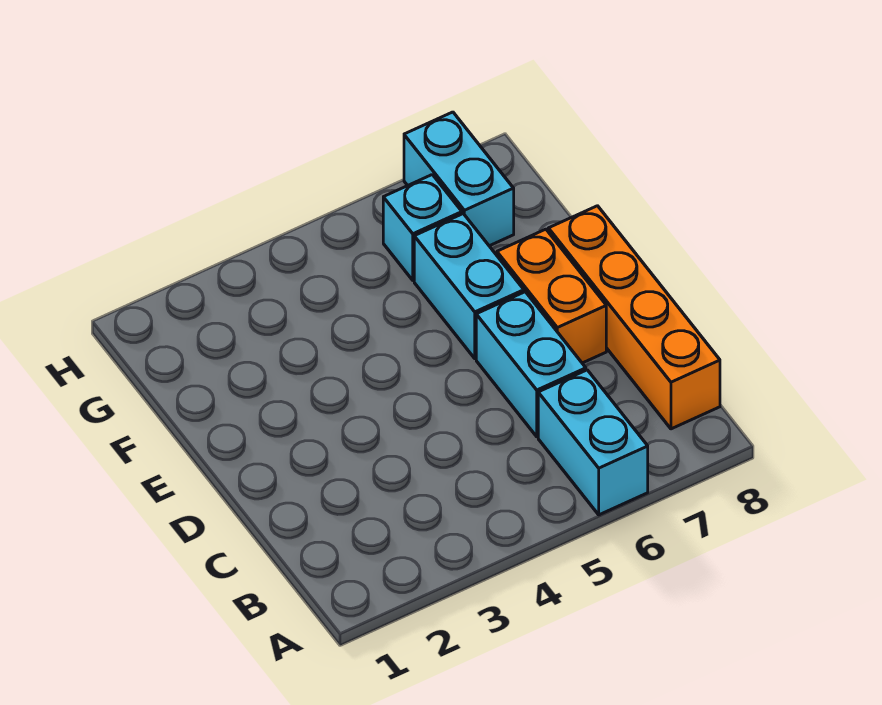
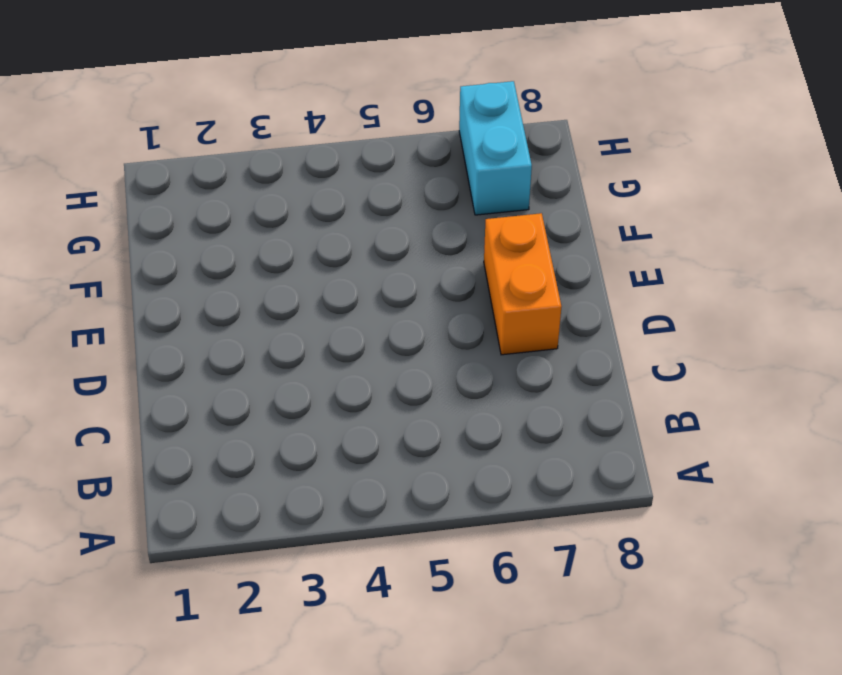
none -> cyan 1x2 brick [538,370,648,515]
none -> orange 1x4 brick [548,206,720,429]

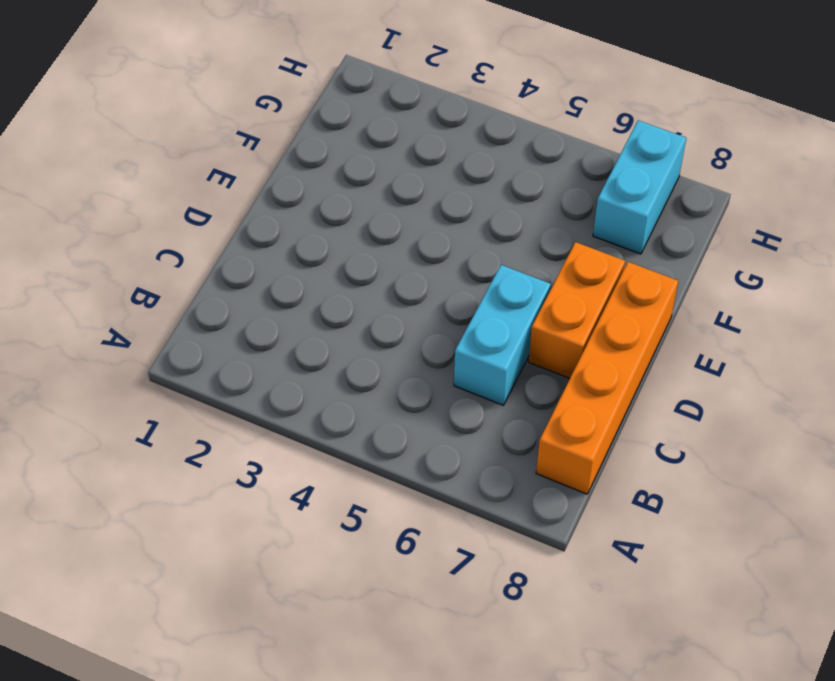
none -> cyan 1x2 brick [538,370,648,515]
none -> cyan 1x2 brick [414,214,524,358]

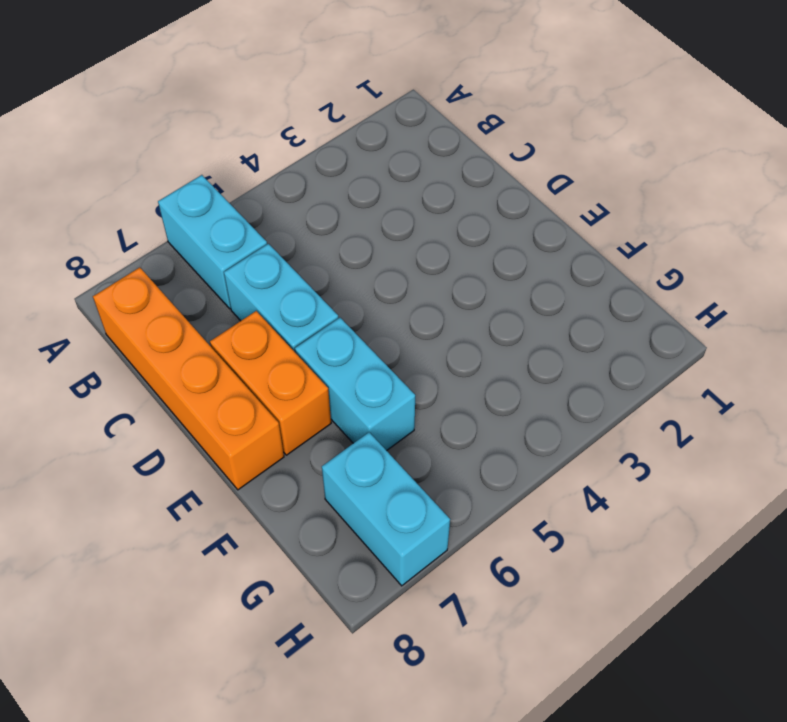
none -> cyan 1x1 brick [383,175,462,280]

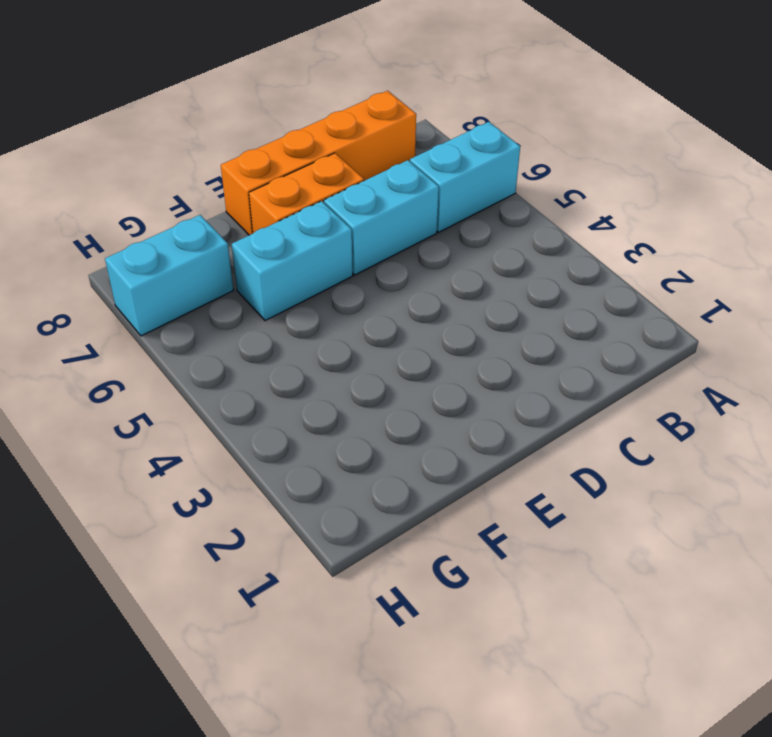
none -> cyan 1x1 brick [383,175,462,280]

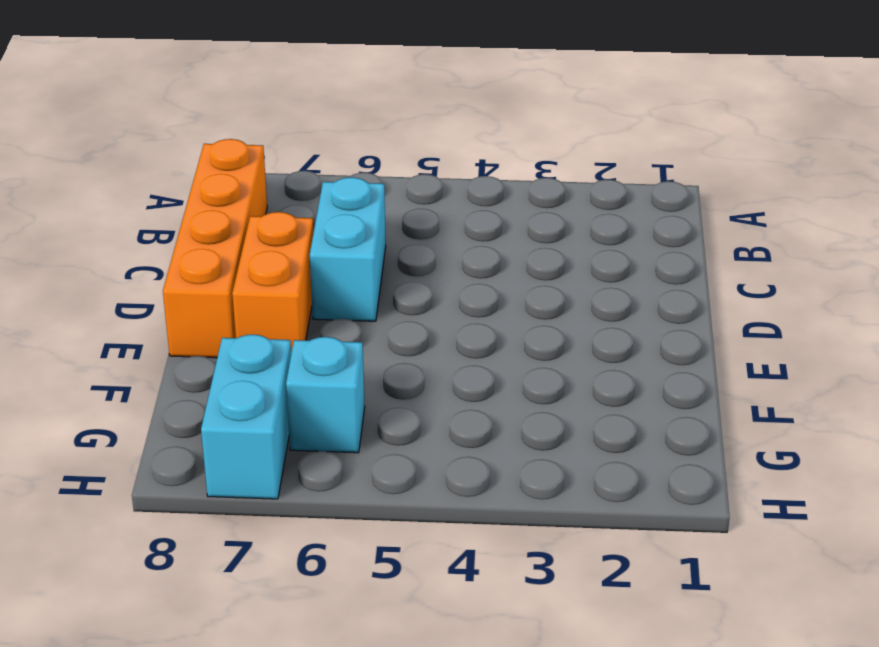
none -> cyan 1x2 brick [538,370,648,515]
none -> cyan 1x2 brick [414,214,524,358]

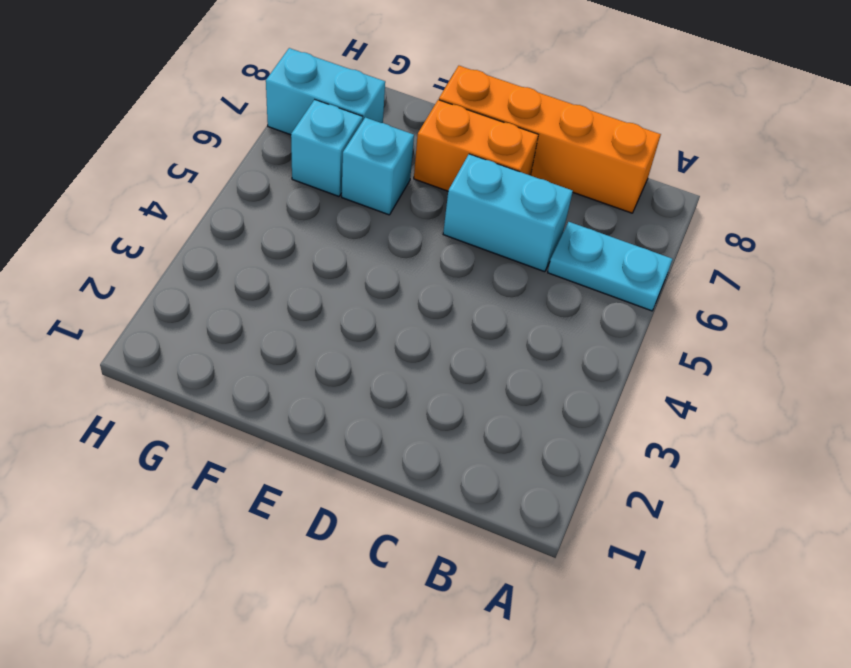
cyan 1x2 plate [548,222,672,311] -> cyan 1x2 brick [538,370,648,515]
cyan 1x1 brick [342,117,414,215] -> cyan 1x2 brick [414,214,524,358]

